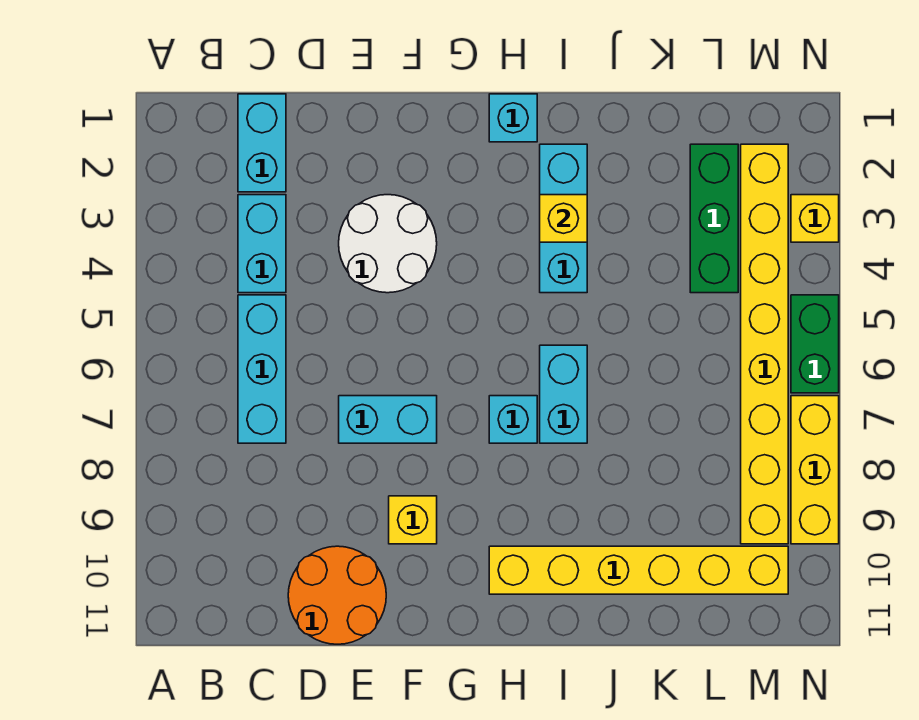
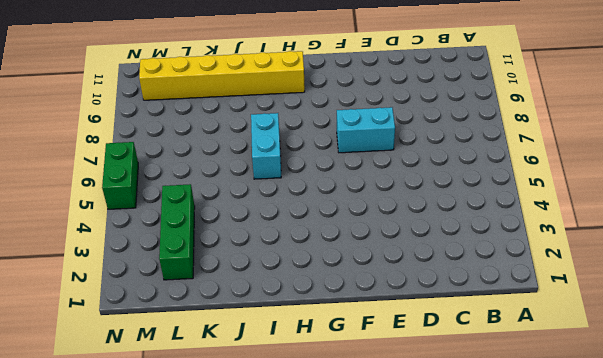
none -> cyan 1x2 brick [238,94,286,192]
none -> cyan 1x2 brick [238,195,286,293]
none -> cyan 1x3 brick [238,295,286,443]

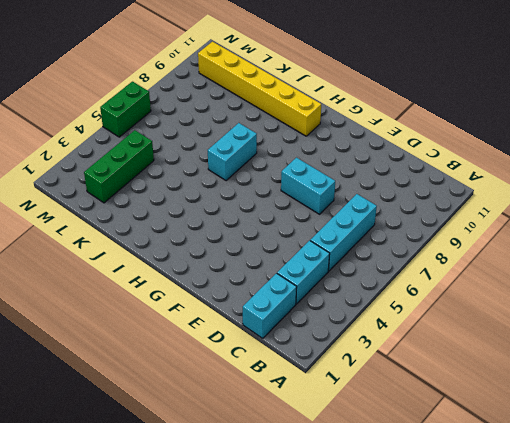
none -> orange 2x2 round brick [288,546,386,644]
none -> white 2x2 round brick [339,195,437,293]
none -> yellow 1x1 brick [389,496,437,544]

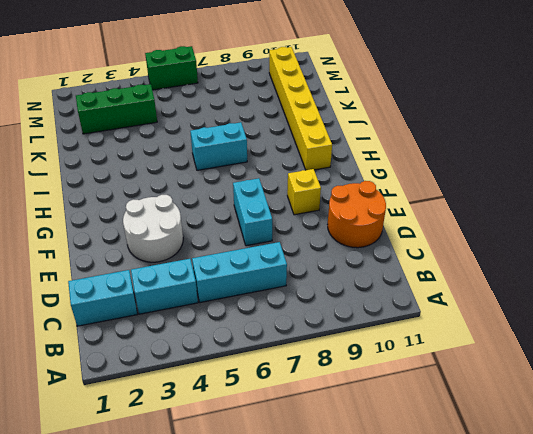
none -> cyan 1x1 brick [489,94,537,142]
none -> cyan 1x1 brick [489,396,537,443]
none -> cyan 1x3 brick [540,144,587,293]

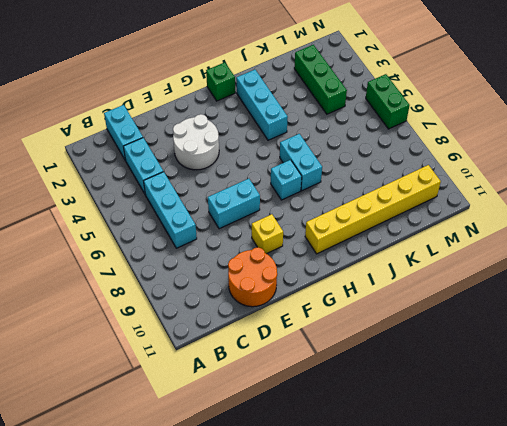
green 1x1 brick [206,62,235,101] -> cyan 1x1 brick [489,94,537,142]
none -> yellow 1x8 brick [741,144,788,544]
none -> yellow 1x1 brick [791,195,839,242]
none -> yellow 1x3 brick [791,396,839,544]

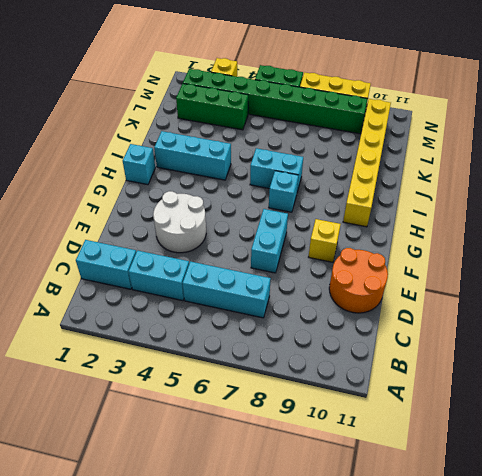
green 1x8 brick [183,69,367,134] -> yellow 1x8 brick [741,144,788,544]
none -> yellow 1x1 brick [540,195,587,242]

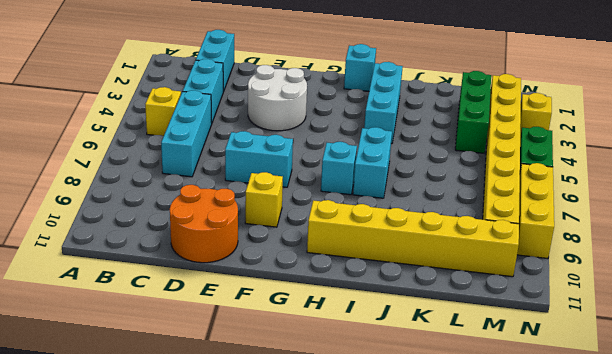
yellow 1x1 brick [145,87,181,136] -> yellow 1x1 brick moved to [540,195,587,242]

